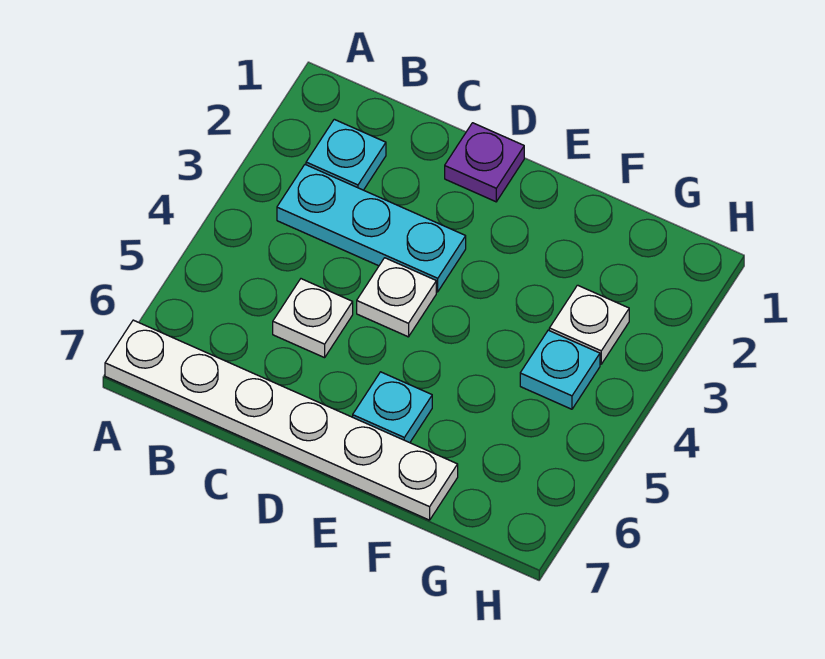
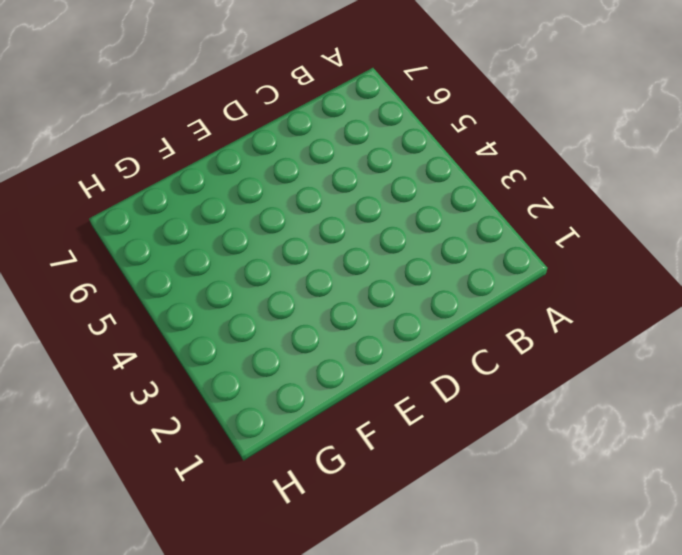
none -> white 1x6 plate [105,320,458,520]
none -> cyan 1x1 plate [306,119,386,190]

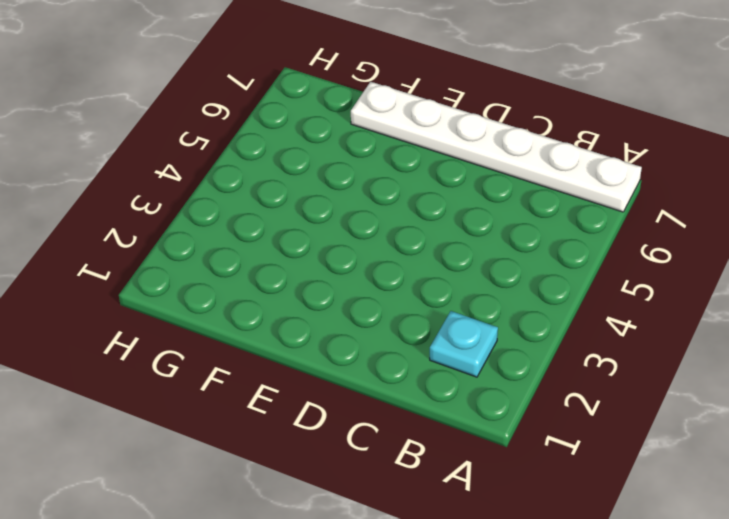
none -> cyan 1x3 plate [277,165,466,292]
none -> white 1x1 plate [273,279,353,358]

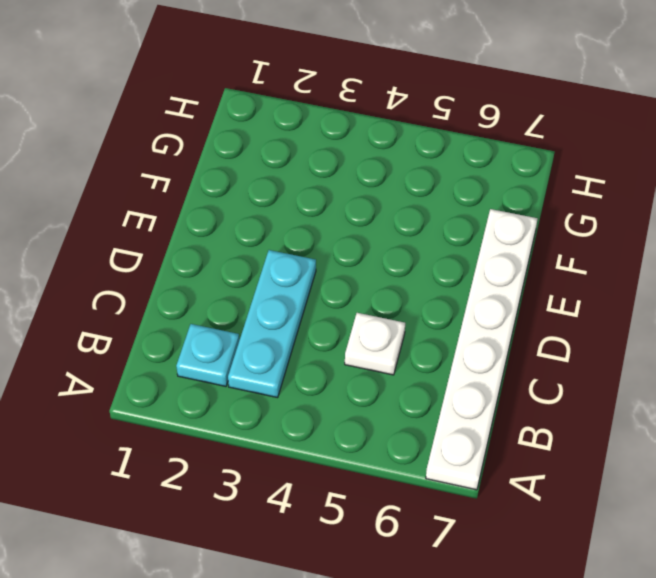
none -> purple 1x1 plate [445,123,524,202]
none -> white 1x1 plate [357,258,436,337]

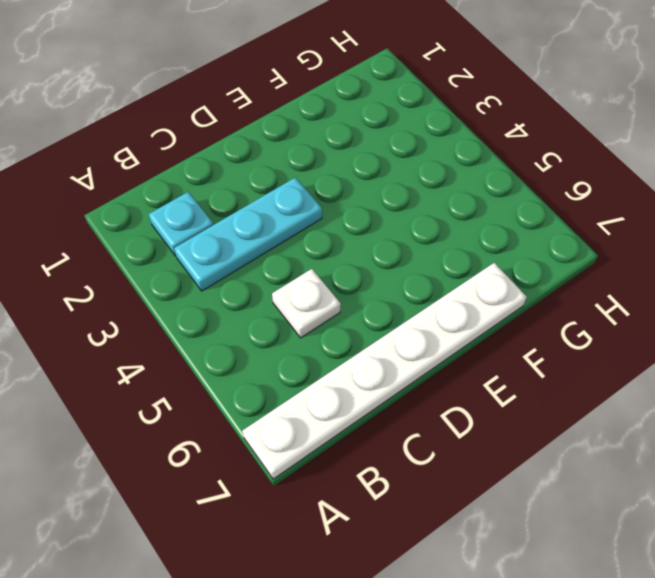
none -> purple 1x1 plate [445,123,524,202]
none -> white 1x1 plate [357,258,436,337]

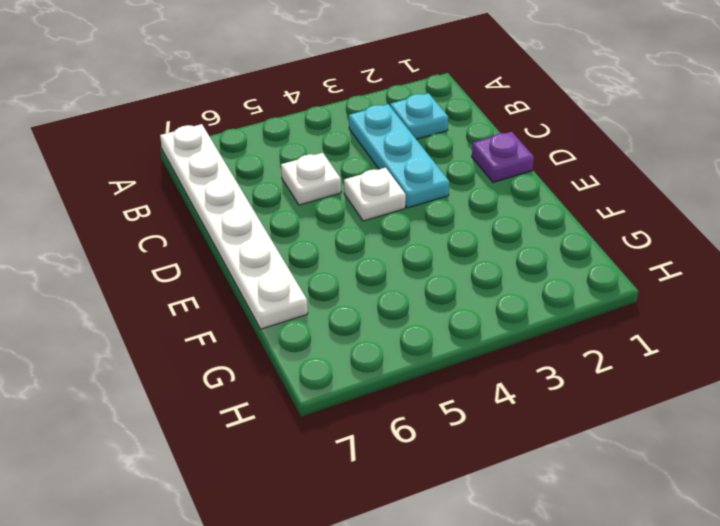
none -> cyan 1x1 plate [353,372,432,443]
none -> white 1x1 plate [549,285,629,364]

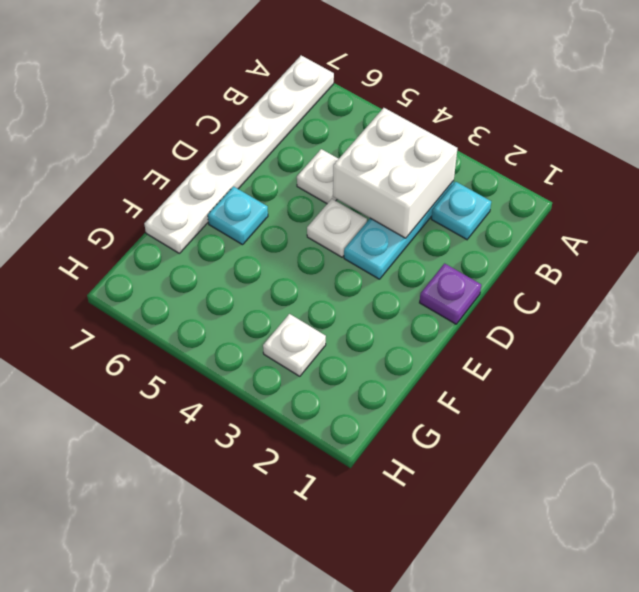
white 2x2 brick [333,108,457,238] -> none
none -> cyan 1x1 plate [520,330,600,409]

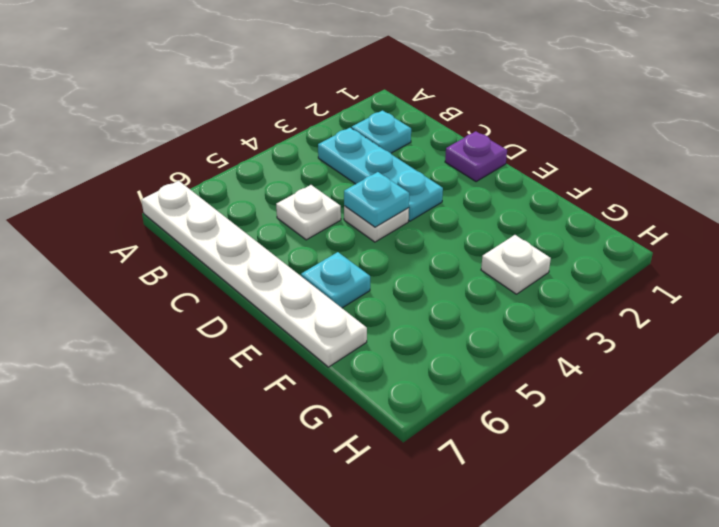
cyan 1x1 plate [344,172,409,227] -> cyan 1x1 plate moved to [520,330,600,409]

